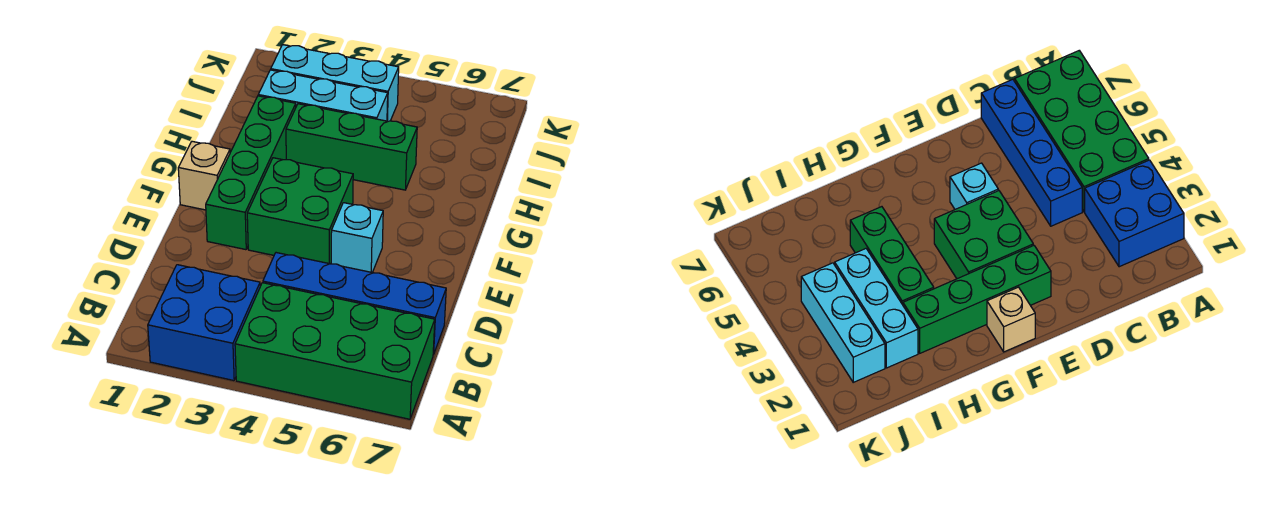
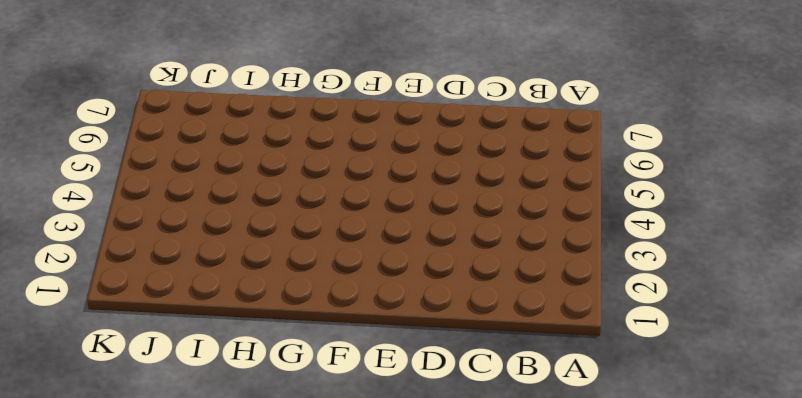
none -> blue 2x2 brick [148,265,260,381]
none -> green 2x4 brick [235,283,435,419]

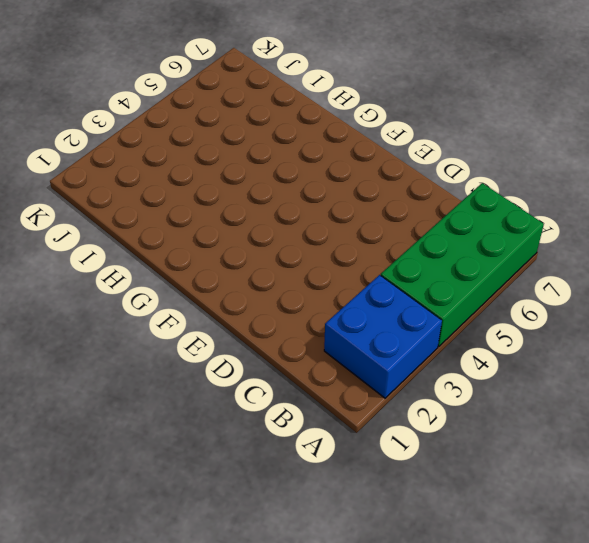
none -> blue 1x4 brick [263,253,446,355]
none -> green 1x4 brick [206,96,296,250]

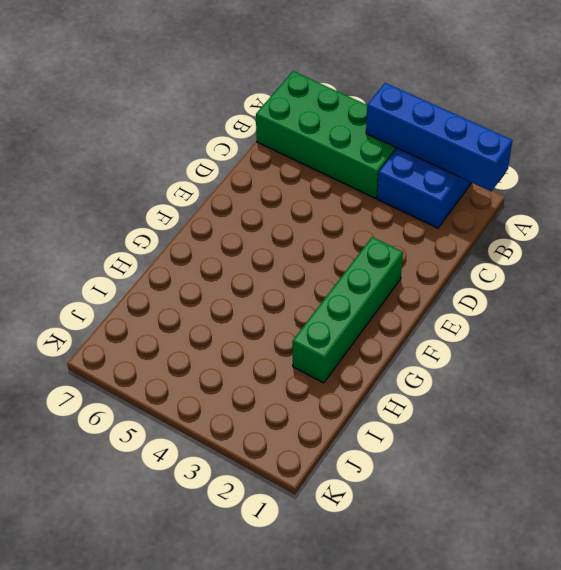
blue 1x4 brick [366,83,512,192] -> blue 1x4 brick moved to [263,253,446,355]
none -> green 2x2 brick [247,158,353,264]
none -> cyan 1x1 brick [331,203,383,273]

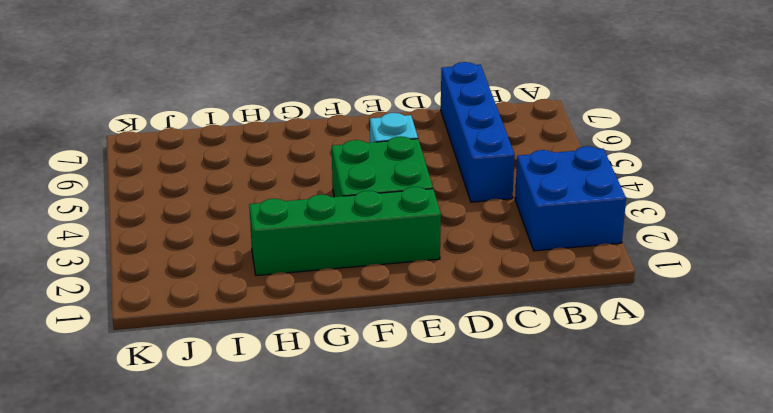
none -> green 2x4 brick [235,283,435,419]
none -> tan 1x1 brick [178,141,230,210]

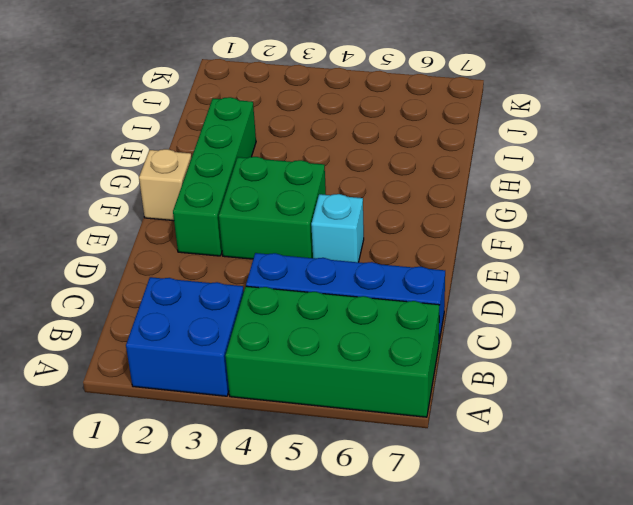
none -> green 1x3 brick [286,104,417,190]
none -> cyan 1x3 brick [258,70,388,121]

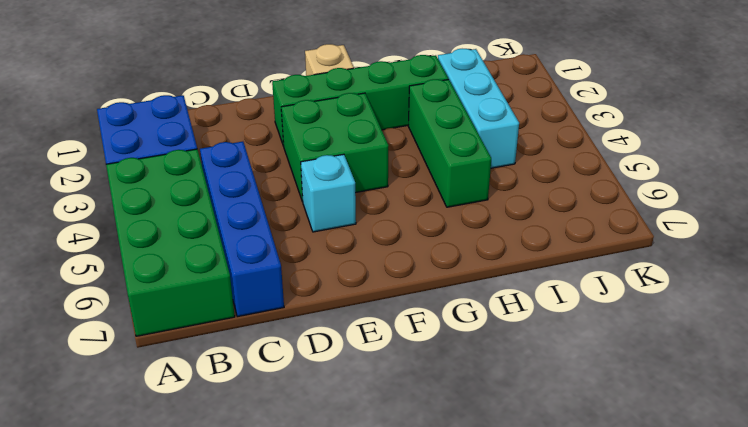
none -> cyan 1x3 brick [271,45,399,121]

